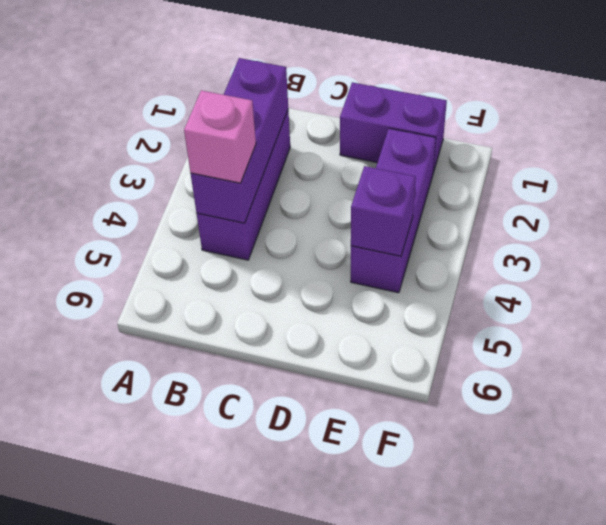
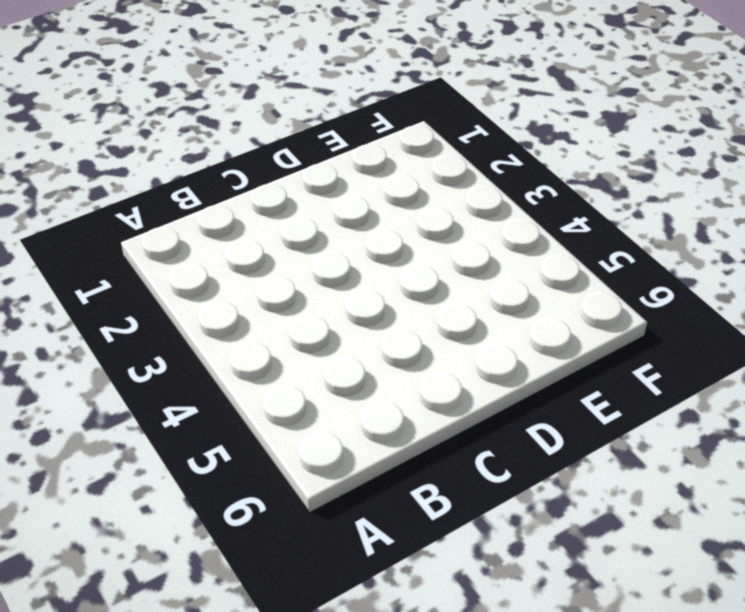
none -> purple 1x3 brick [197,111,290,260]
none -> purple 1x2 brick [340,82,447,173]

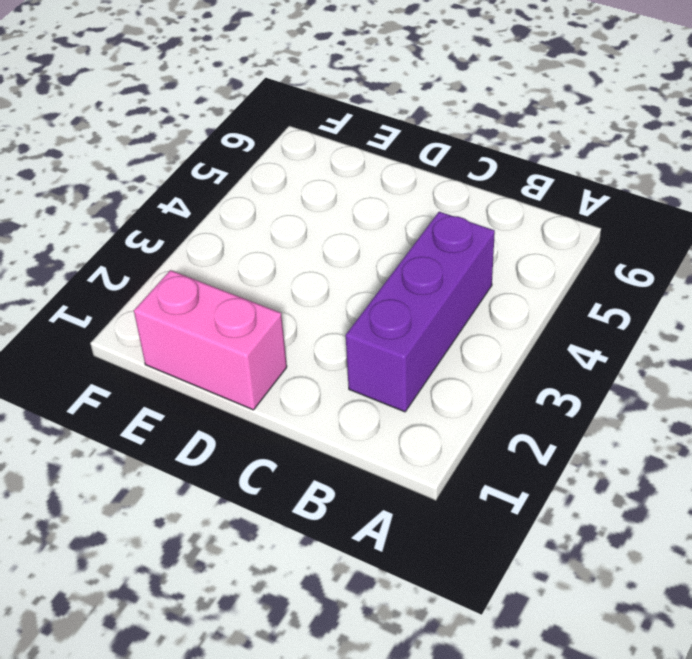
pink 1x2 brick [134,270,287,410] -> purple 1x2 brick [340,82,447,173]
none -> purple 1x3 brick [351,128,436,293]
none -> purple 1x3 brick [191,58,288,223]

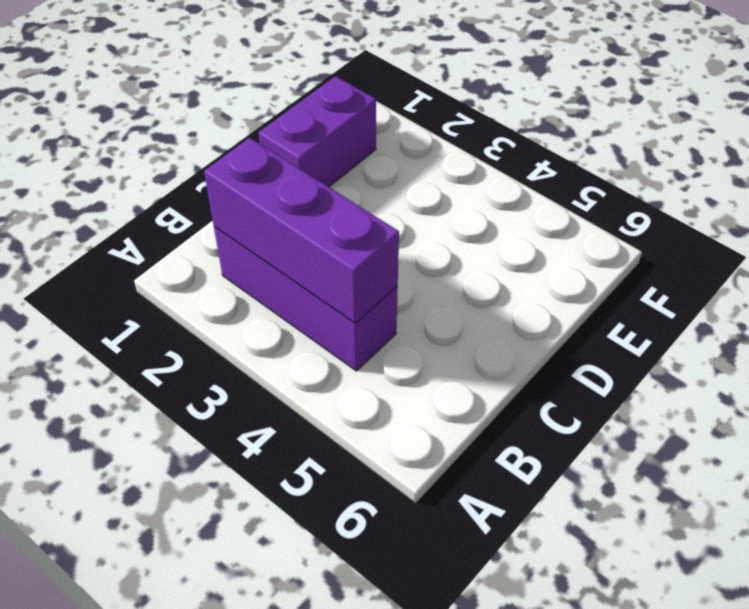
none -> purple 1x3 brick [351,128,436,293]
none -> purple 1x1 brick [351,166,416,256]

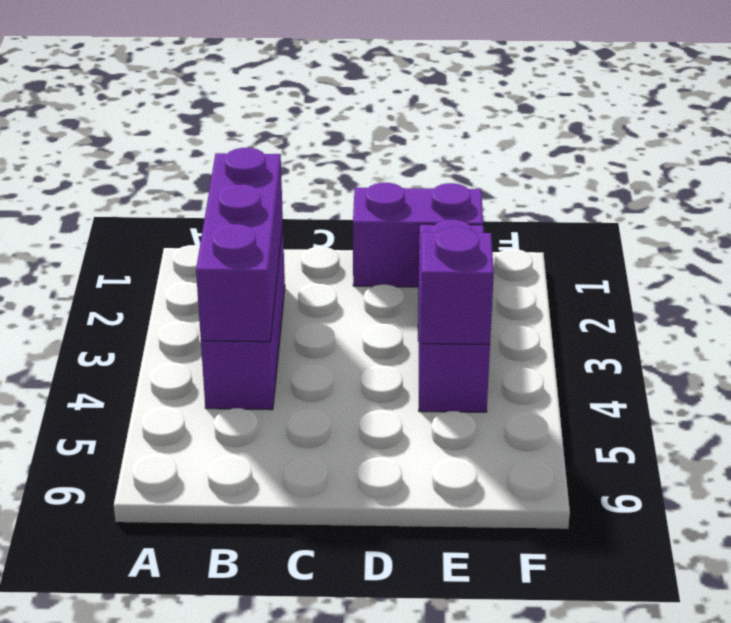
none -> pink 1x1 brick [184,90,256,183]

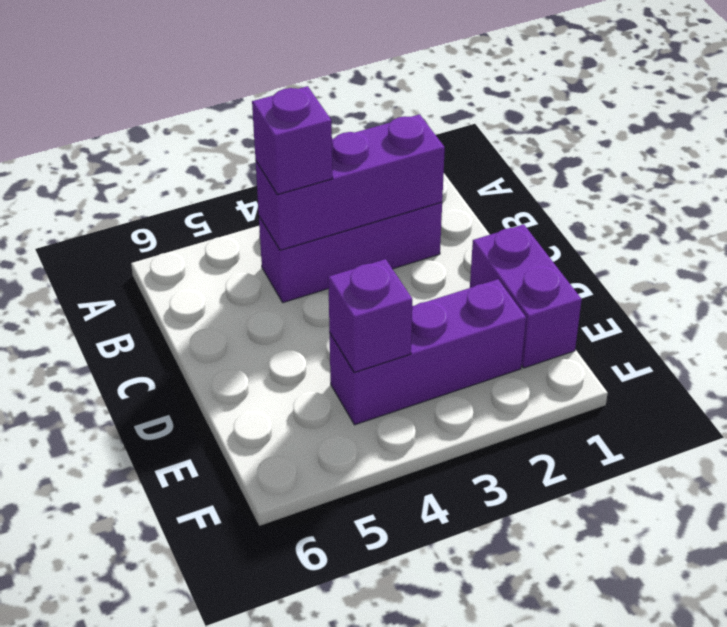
purple 1x1 brick [252,86,333,195] -> pink 1x1 brick [184,90,256,183]

